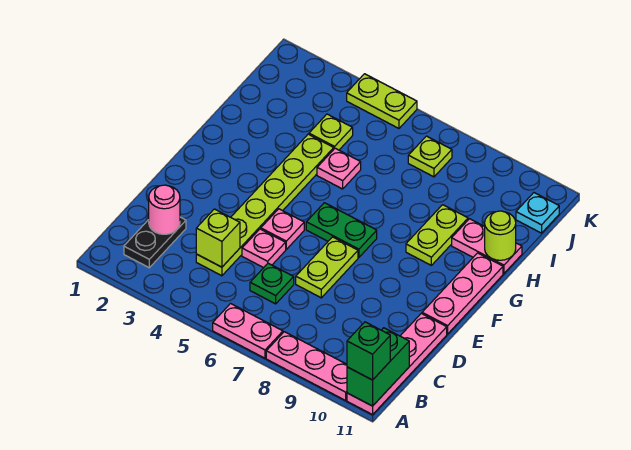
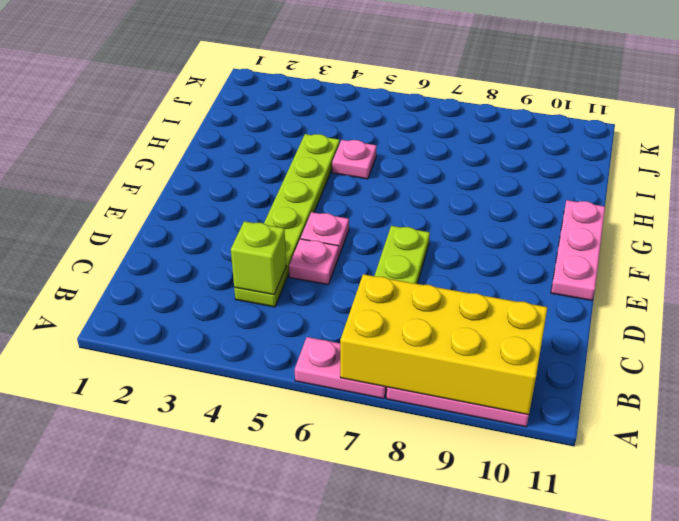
yellow 2x4 brick [340,274,547,415] -> none
none -> pink 1x4 plate [347,313,447,415]
none -> black 1x2 plate [124,217,186,268]
none -> green 1x1 plate [250,263,294,304]

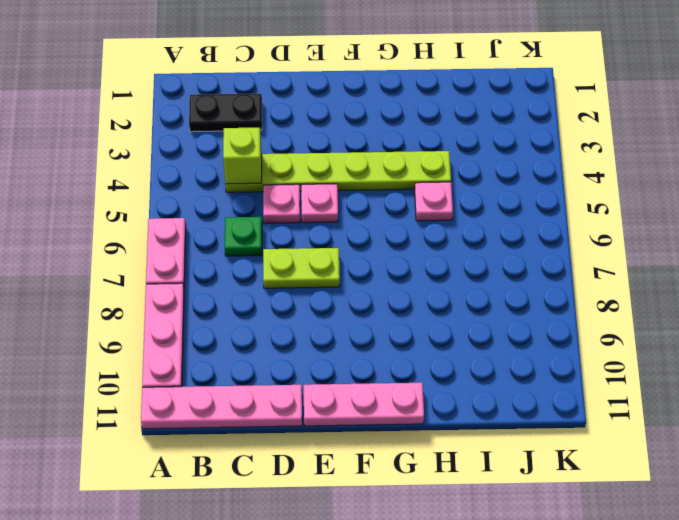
none -> green 1x2 plate [306,203,377,257]
none -> lime 1x2 plate [406,205,468,265]
none -> pink 1x2 plate [452,219,522,273]

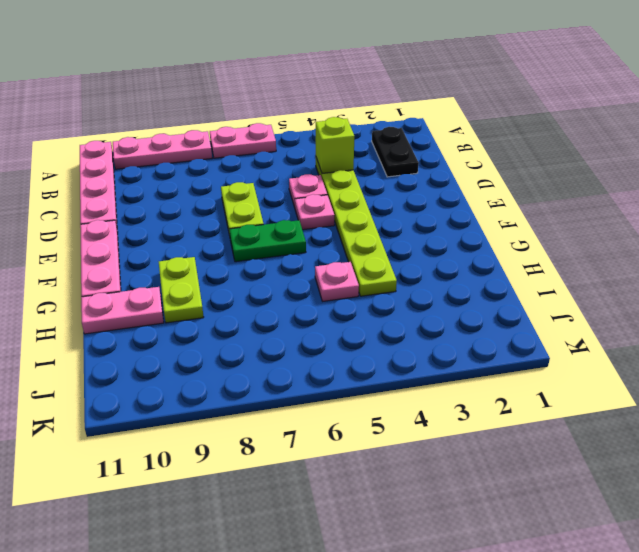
none -> green 1x1 plate [250,263,294,304]
none -> lime 1x1 plate [309,114,353,150]
none -> lime 1x1 plate [408,136,452,177]

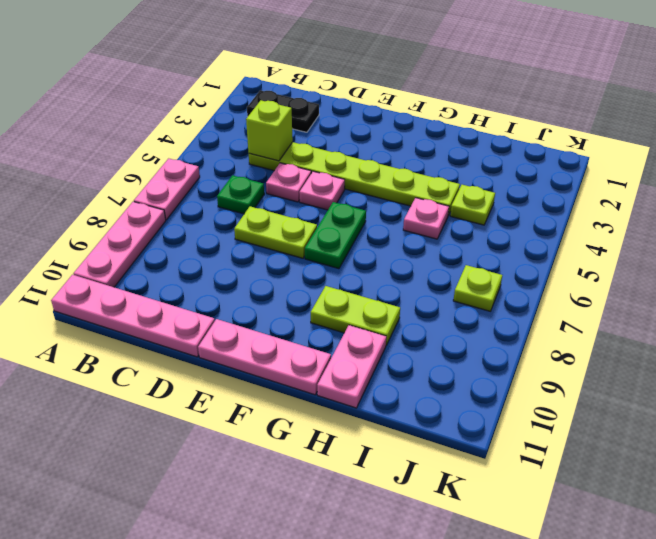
none -> cyan 1x1 plate [516,193,559,233]
none -> lime 1x2 plate [347,74,417,128]
none -> green 1x2 brick [347,328,409,406]

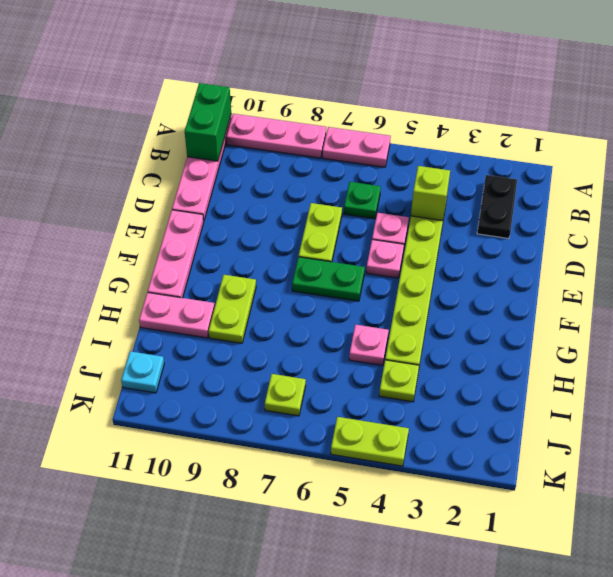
none -> pink 1x1 round brick [149,185,180,234]
none -> lime 1x1 round brick [485,211,516,260]
none -> green 1x1 brick [347,322,390,380]

